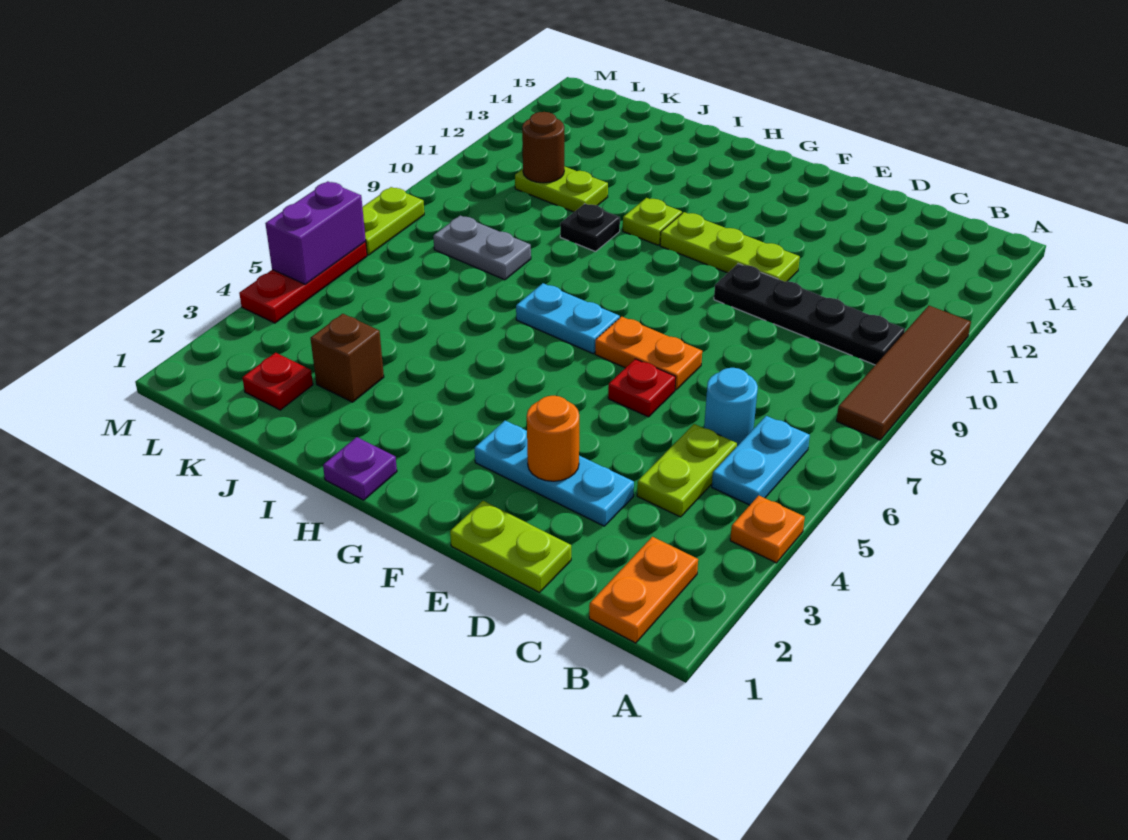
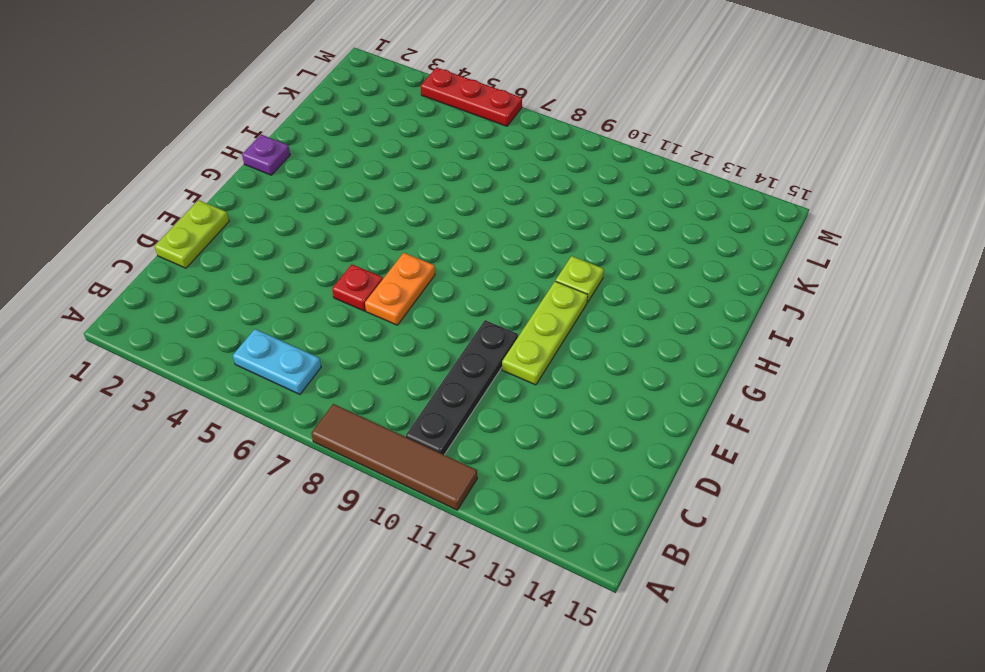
none -> orange 1x1 plate [730,496,805,563]
none -> orange 1x2 plate [589,537,698,643]
none -> lime 1x2 plate [637,424,737,517]

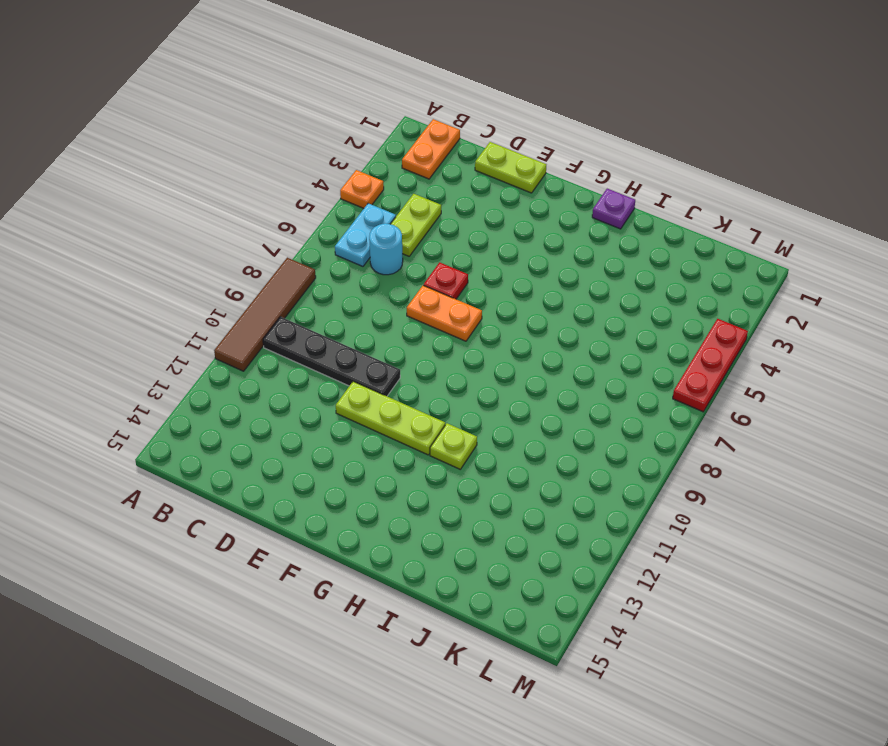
none -> cyan 1x3 plate [475,421,634,526]
none -> cyan 1x2 plate [516,283,620,354]
none -> black 1x1 plate [560,204,620,252]

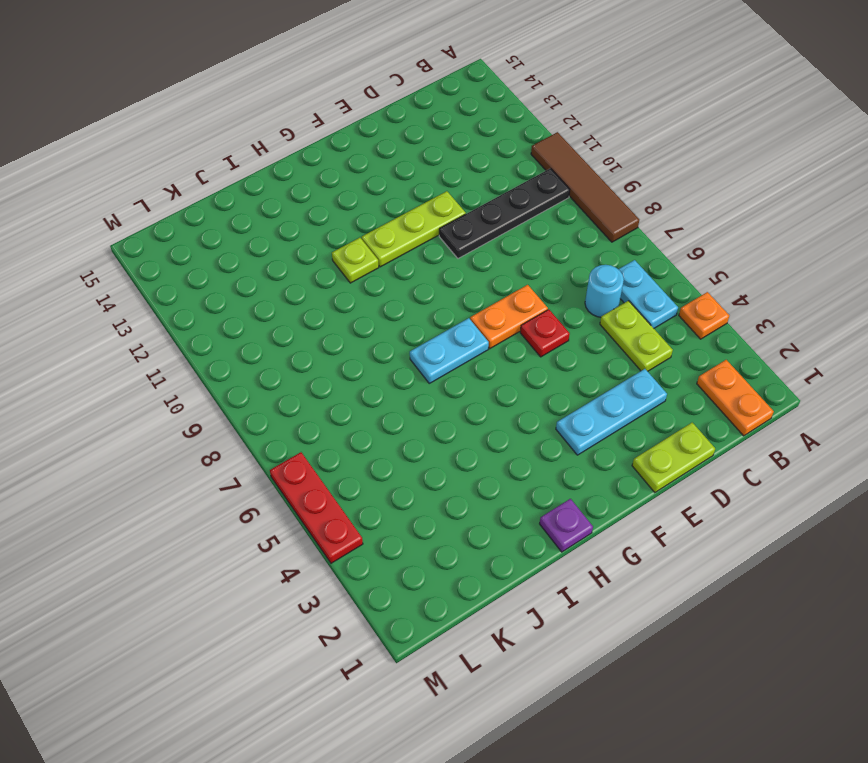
none -> black 1x1 plate [560,204,620,252]
none -> brown 1x1 brick [311,314,384,402]
none -> grey 1x2 plate [433,216,531,280]

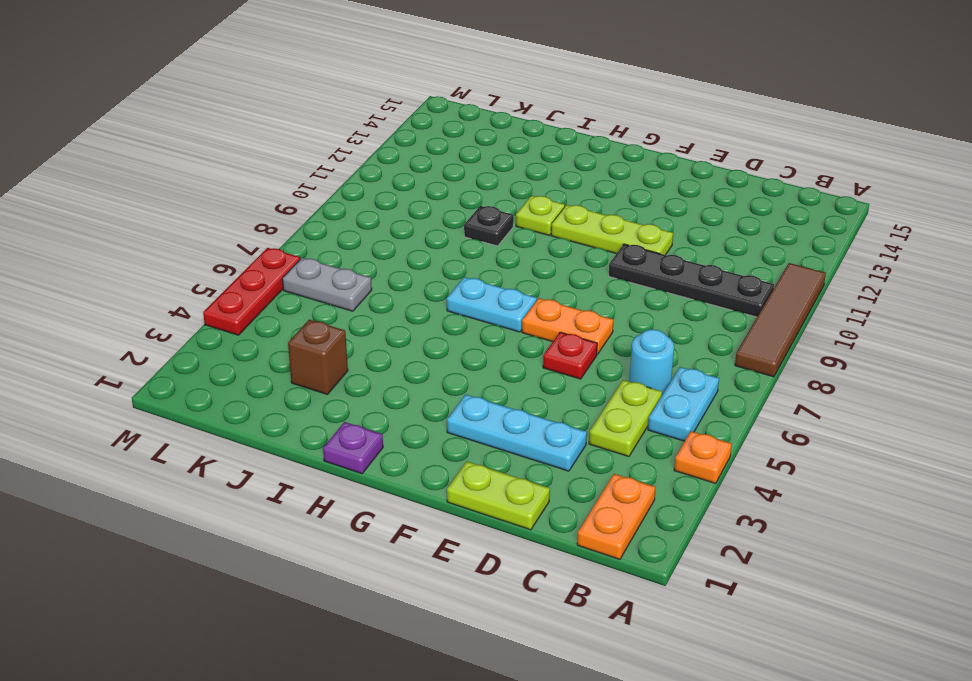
grey 1x2 plate [282,258,372,311] -> grey 1x2 plate moved to [433,216,531,280]
none -> lime 1x2 plate [515,166,608,212]
none -> red 1x1 plate [242,353,313,410]
none -> lime 1x2 plate [362,187,424,255]

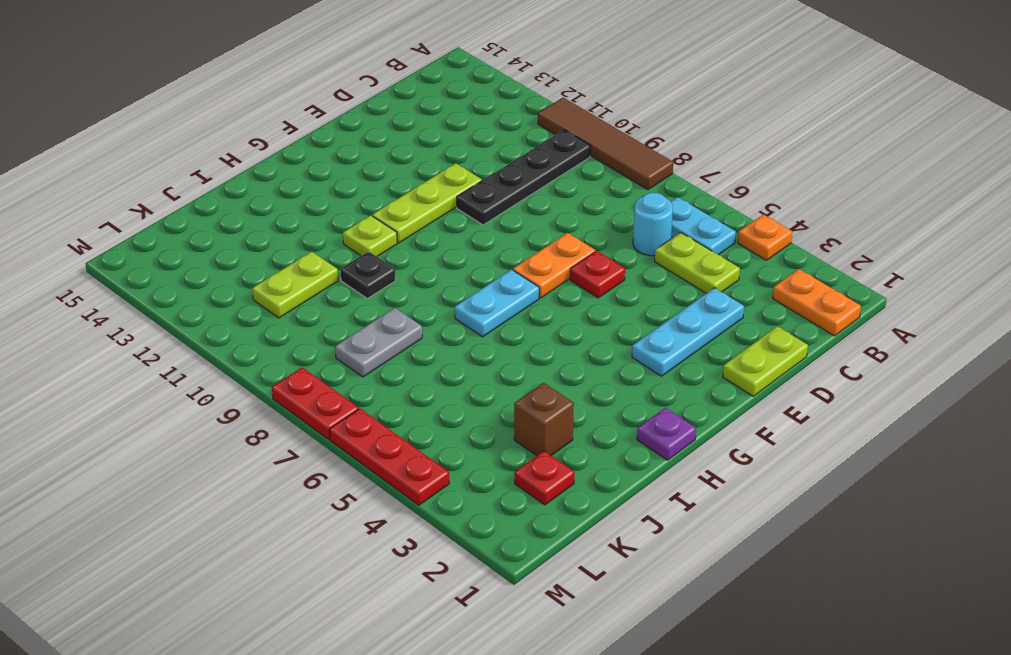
red 1x2 plate [272,367,359,439] -> lime 1x2 plate [362,187,424,255]
none -> orange 1x1 round brick [527,396,579,481]
none -> brown 1x1 round brick [522,112,564,183]
none -> purple 1x2 brick [265,181,366,285]

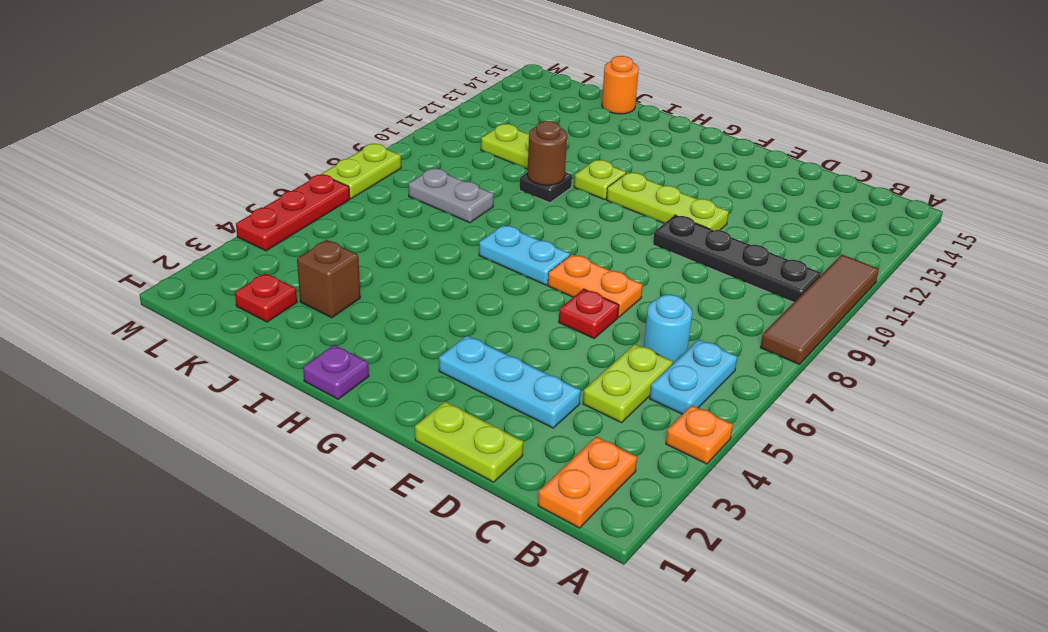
brown 1x1 round brick [527,121,567,185] -> brown 1x1 round brick moved to [522,112,564,183]
orange 1x1 round brick [602,56,639,114] -> orange 1x1 round brick moved to [527,396,579,481]
none -> purple 1x2 brick [265,181,366,285]

